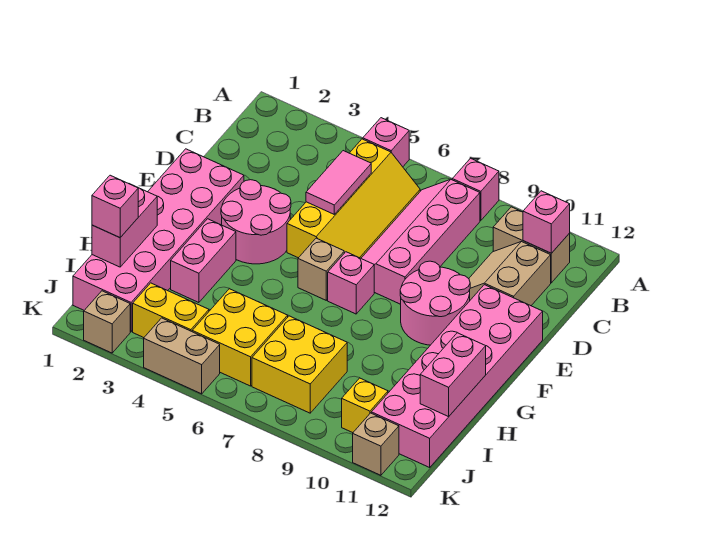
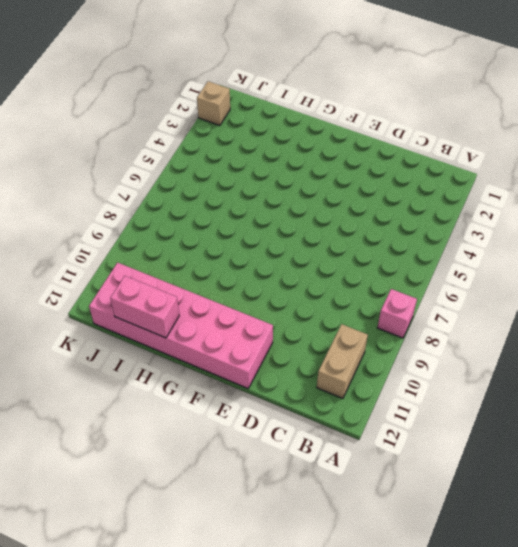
none -> pink 1x1 brick [363,118,409,167]
none -> yellow 2x4 slope [287,139,420,258]
none -> pink 2x4 slope [361,180,480,304]

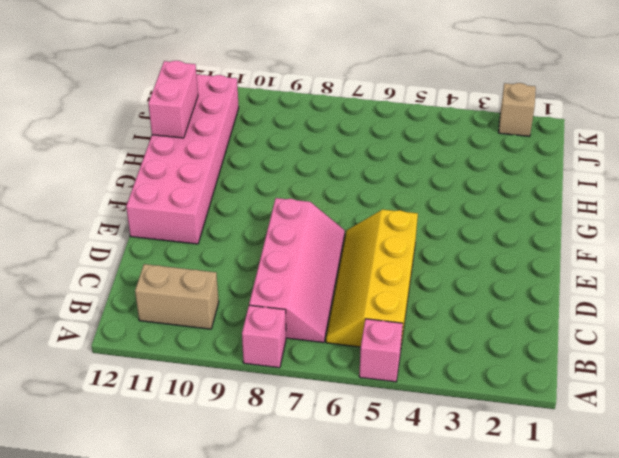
none -> tan 2x2 slope [469,242,551,306]
none -> pink 2x6 brick [73,149,244,332]
none -> pink 2x2 round brick [221,180,291,264]

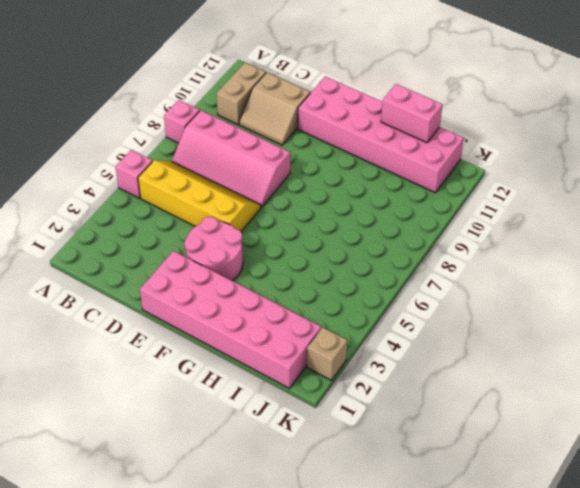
none -> pink 2x2 round brick [400,261,470,345]
none -> tan 1x1 brick [298,238,344,300]
none -> pink 1x1 brick [328,252,374,314]

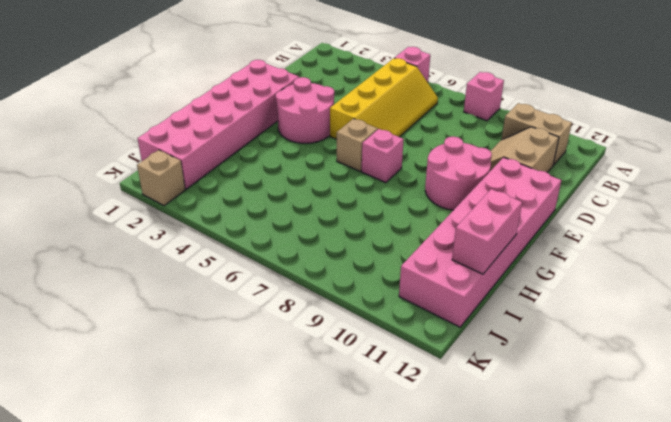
none -> pink 2x4 slope [361,180,480,304]
none -> pink 1x2 brick [171,219,236,303]
none -> yellow 2x2 brick [192,289,288,386]

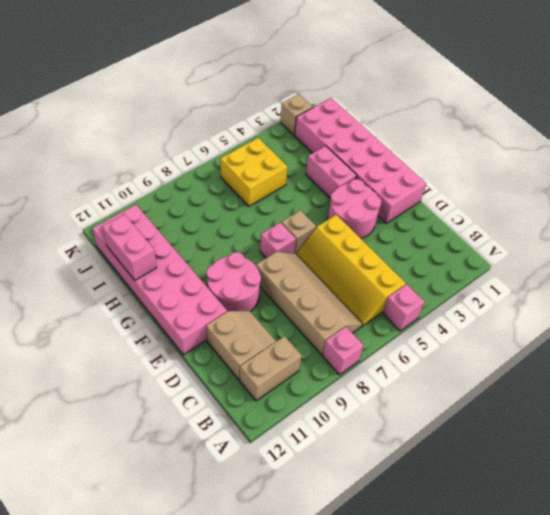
tan 2x4 slope [256,252,362,355] -> pink 2x4 slope [361,180,480,304]
none -> yellow 2x2 brick [252,316,347,413]
none -> yellow 1x2 brick [133,283,209,338]
none -> yellow 1x1 brick [342,378,388,433]

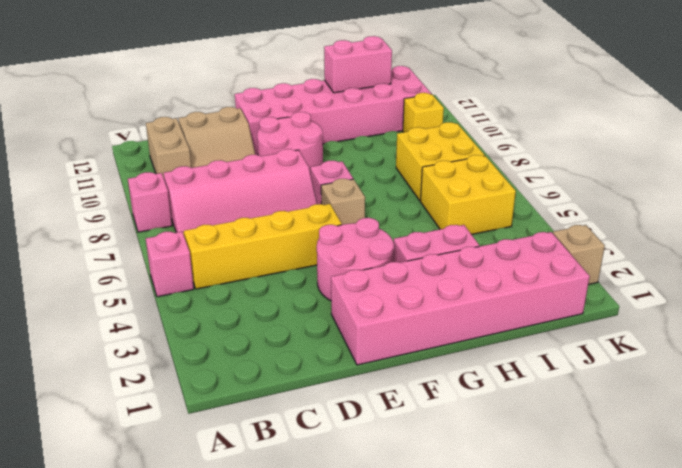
none -> yellow 1x2 brick [133,283,209,338]
none -> tan 1x2 brick [144,318,220,394]
none -> tan 1x1 brick [353,413,399,475]

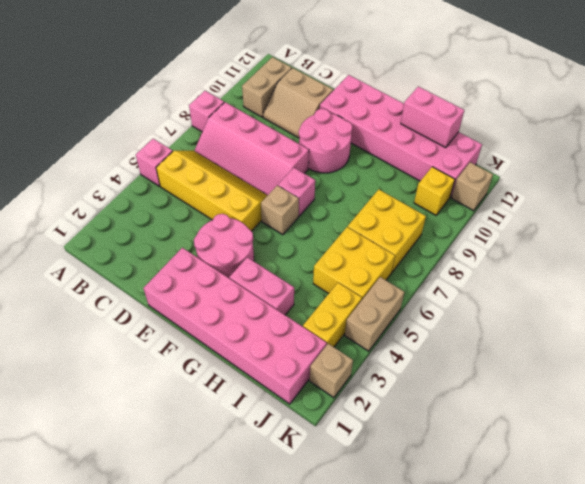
none -> pink 1x1 brick [523,191,570,253]
none -> pink 1x2 tile [306,151,371,214]
none -> pink 1x2 brick [92,184,157,267]

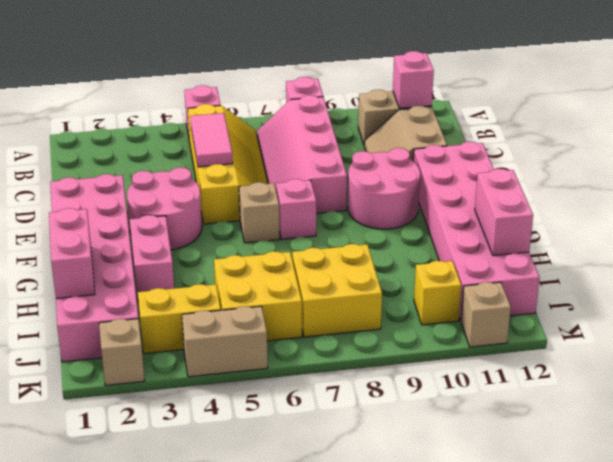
none -> pink 1x1 brick [92,175,138,238]

